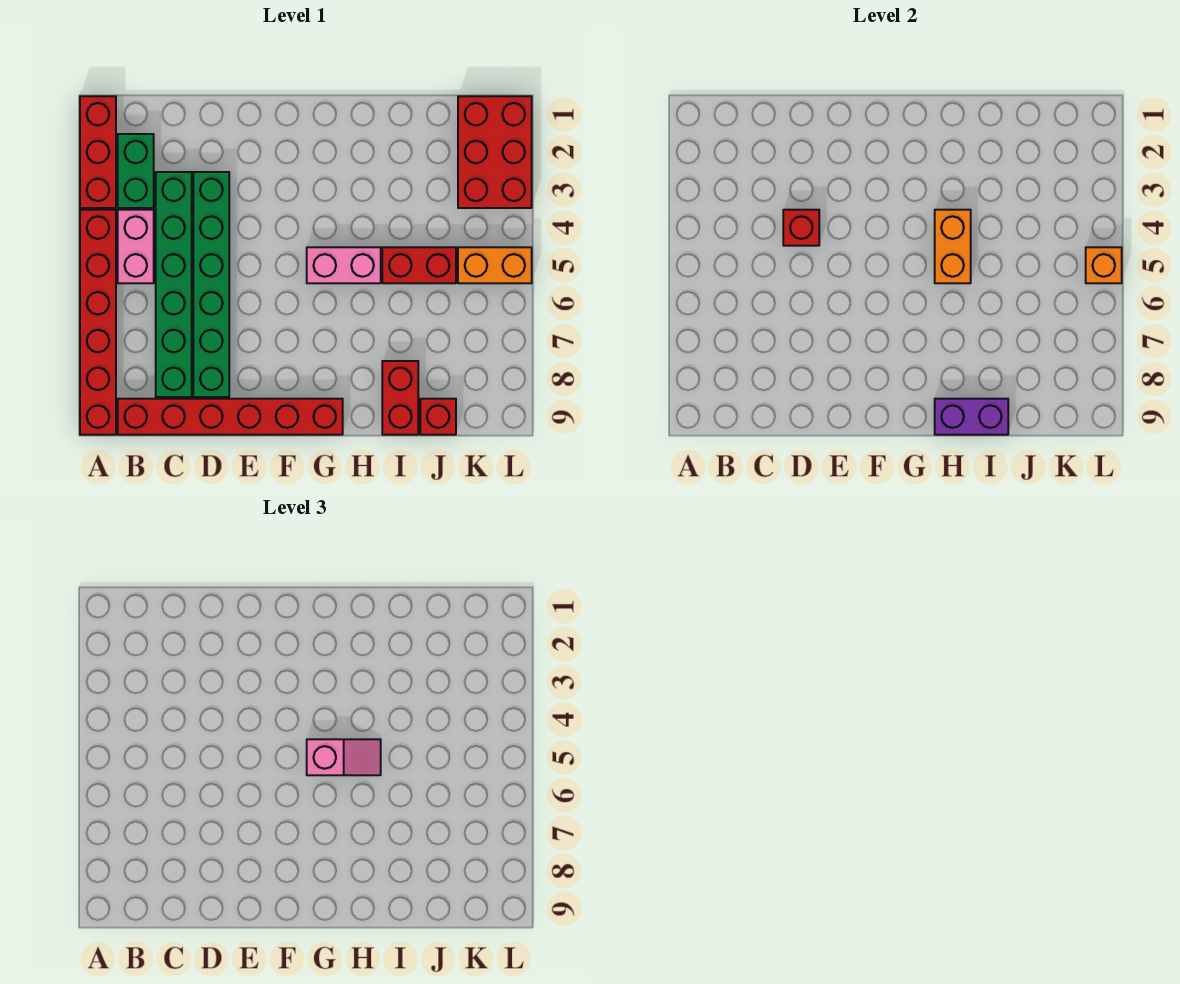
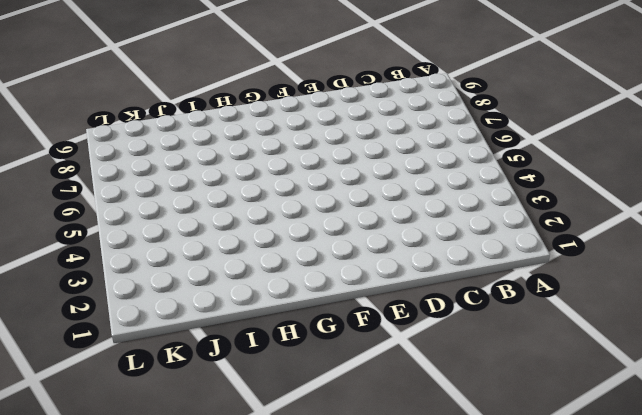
none -> red 1x3 brick [80,96,116,208]
none -> red 1x6 brick [80,210,116,435]
none -> green 1x2 brick [118,134,154,208]

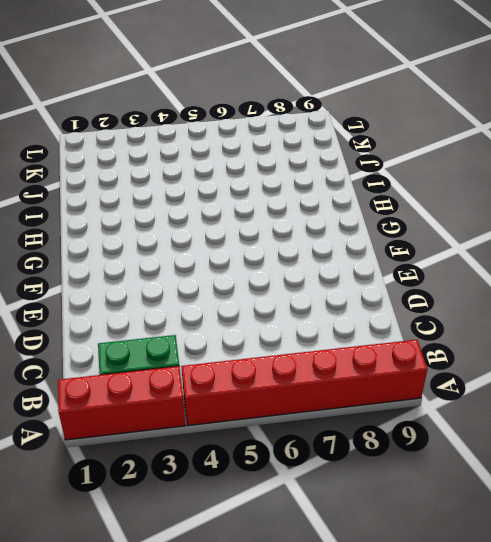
none -> pink 1x2 brick [118,210,154,283]
none -> red 1x6 brick [118,399,343,435]
none -> green 1x6 brick [156,172,192,397]

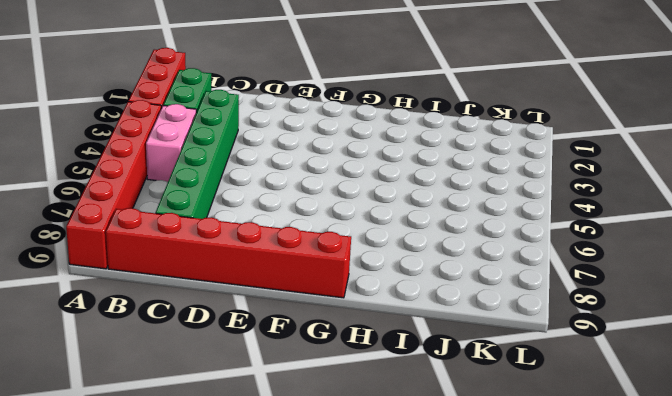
none -> green 1x6 brick [193,172,229,397]
none -> pink 1x2 brick [307,247,381,283]
none -> red 1x2 brick [382,247,456,283]

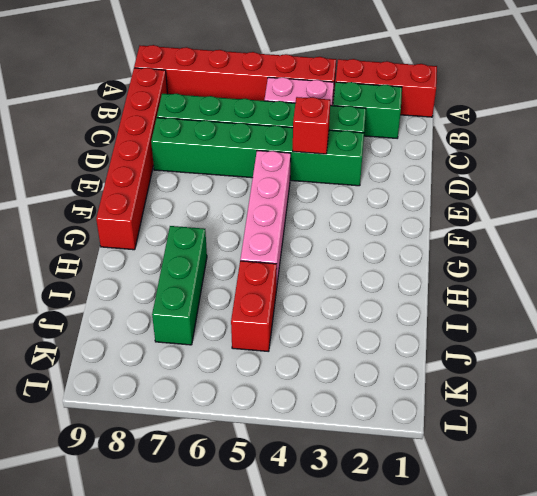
pink 1x4 brick [240,150,291,290] -> pink 1x2 brick [307,247,381,283]
green 1x3 brick [152,226,207,345] -> none
none -> red 1x2 brick [382,361,418,435]
none -> red 1x1 brick [420,399,456,435]
none -> red 2x3 brick [458,96,532,208]

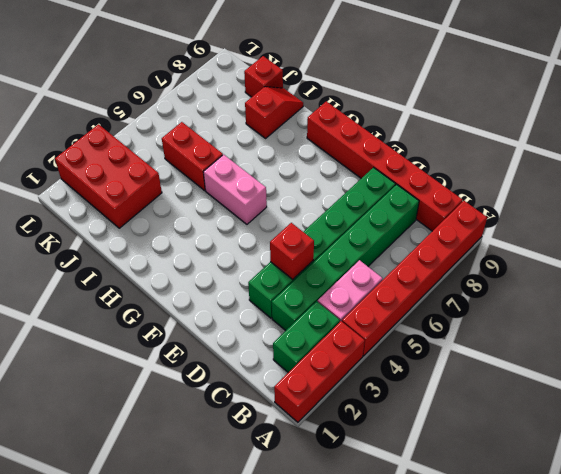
red 1x2 slope [245,87,303,138] -> red 1x2 brick [382,361,418,435]
red 2x3 brick [55,124,162,228] -> red 2x3 brick turned to [458,96,532,208]
none -> orange 1x2 brick [458,247,532,283]
none -> orange 1x2 brick [935,210,971,283]
none -> purple 1x2 brick [935,399,1008,435]

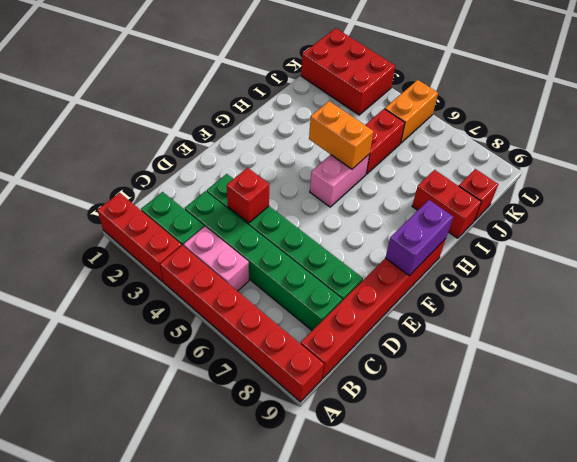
purple 1x2 brick [385,200,453,276] -> purple 1x2 brick moved to [935,399,1008,435]
none -> orange 1x1 brick [1086,247,1122,283]
none -> pink 1x2 slope [307,739,381,775]

